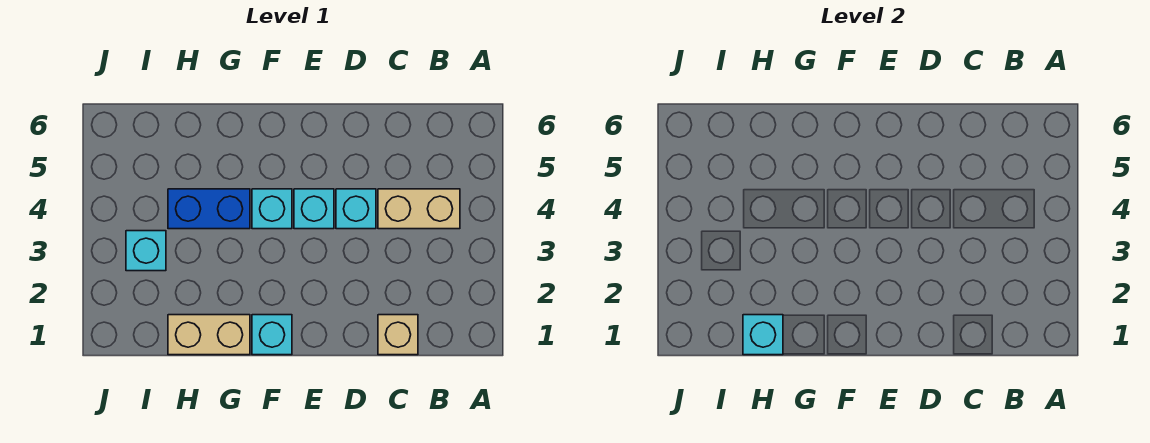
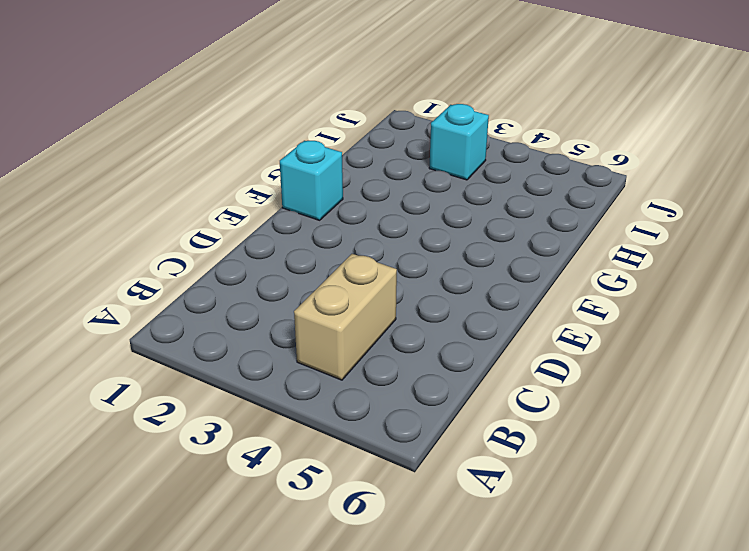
none -> tan 1x1 brick [378,315,418,355]
none -> cyan 1x1 brick [336,189,376,229]

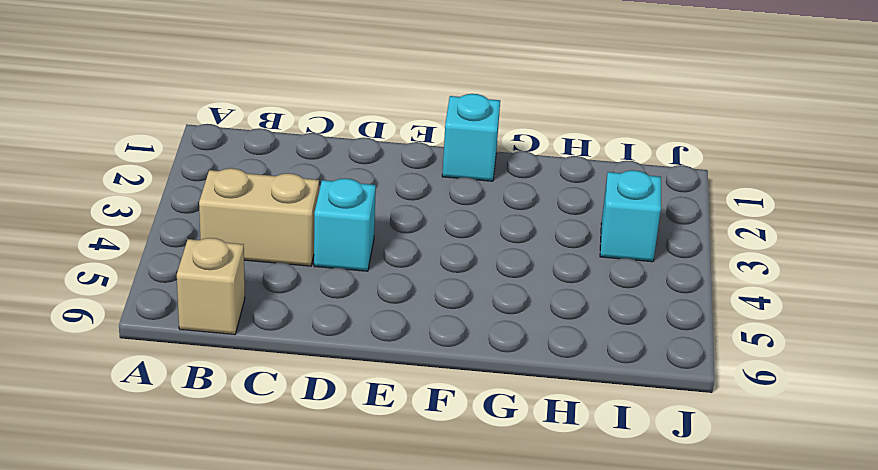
tan 1x1 brick [177,238,245,335] -> tan 1x1 brick moved to [378,315,418,355]
none -> cyan 1x1 brick [294,189,334,229]
none -> cyan 1x1 brick [252,189,292,229]

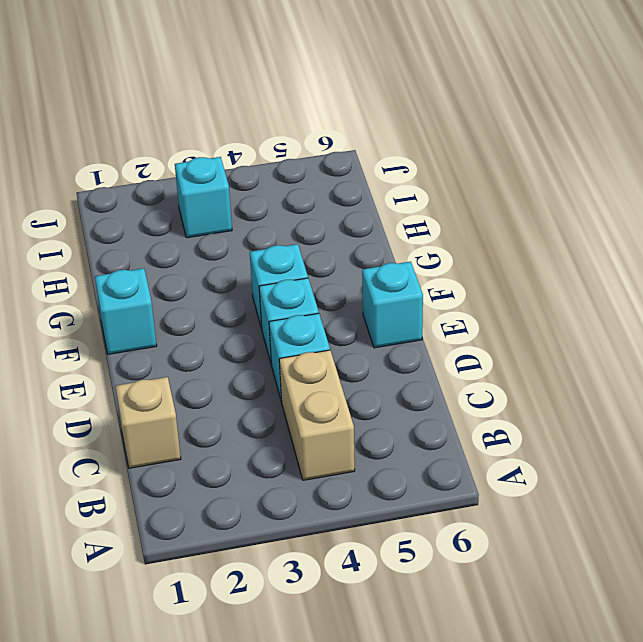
cyan 1x1 brick [362,262,423,348] -> cyan 1x1 brick moved to [743,315,783,355]
none -> tan 1x2 brick [168,315,250,355]
none -> blue 1x2 brick [168,189,250,229]

